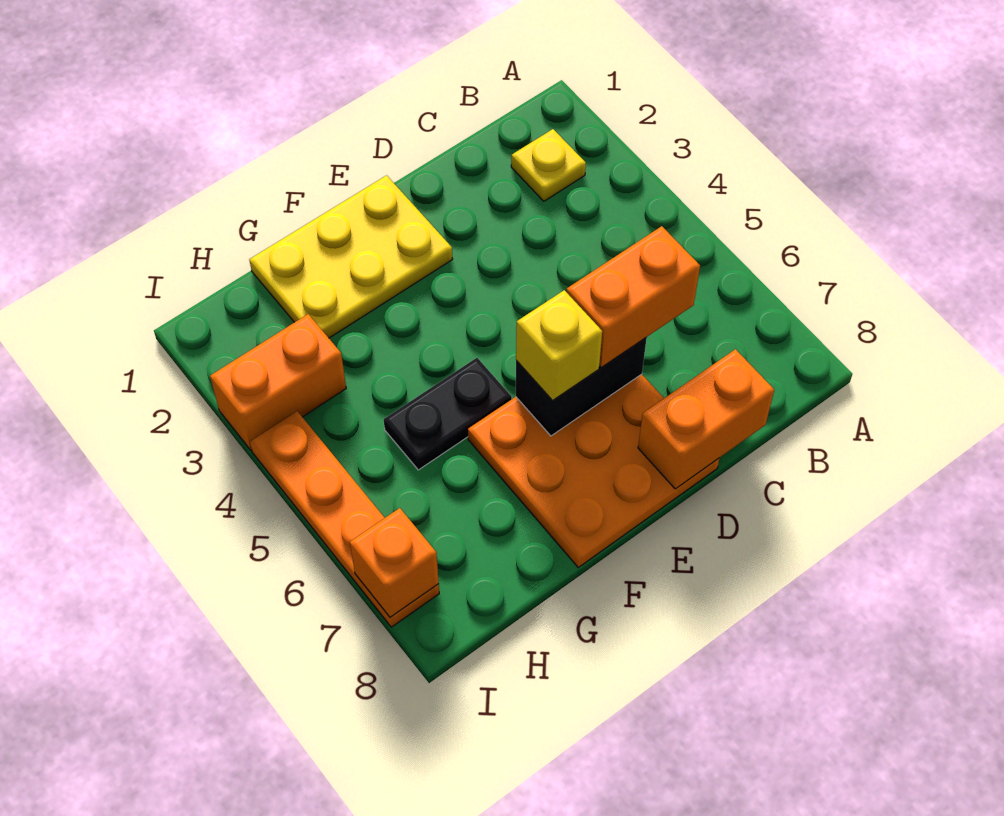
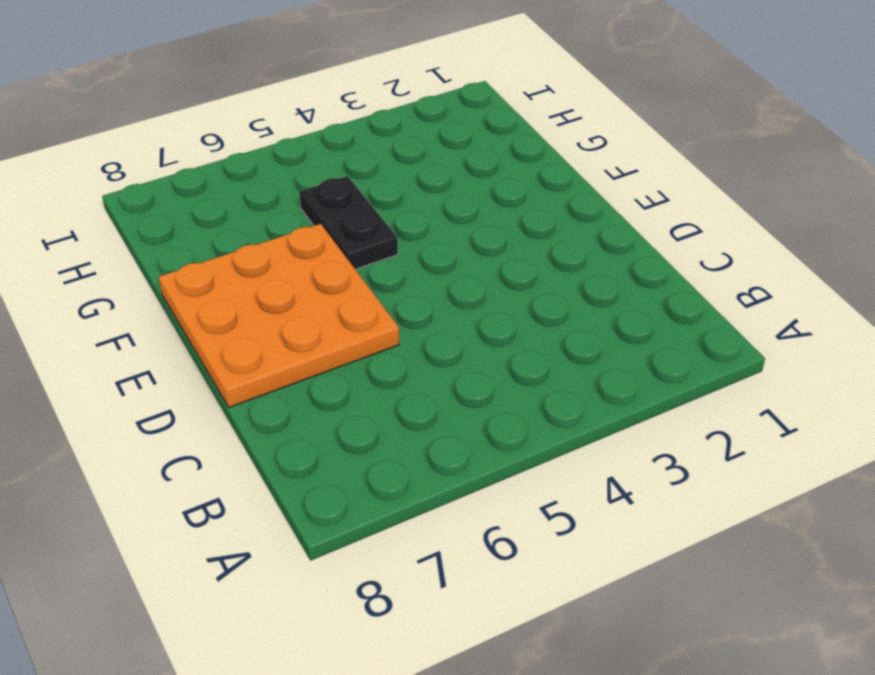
none -> yellow 1x1 plate [511,129,586,201]
none -> yellow 2x3 plate [249,175,453,338]

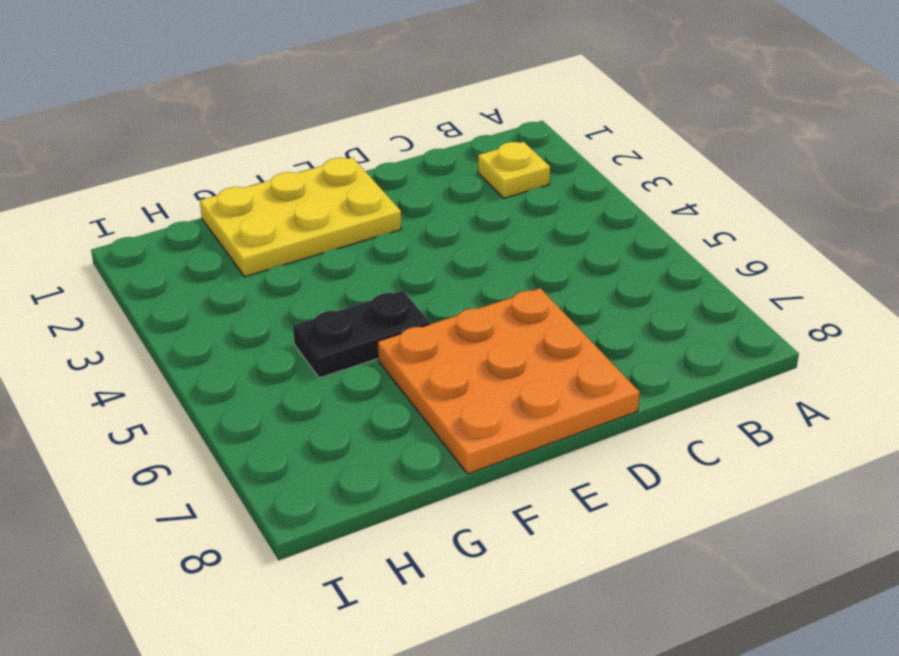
none -> orange 1x2 brick [210,314,346,450]
none -> orange 1x4 plate [250,411,439,627]

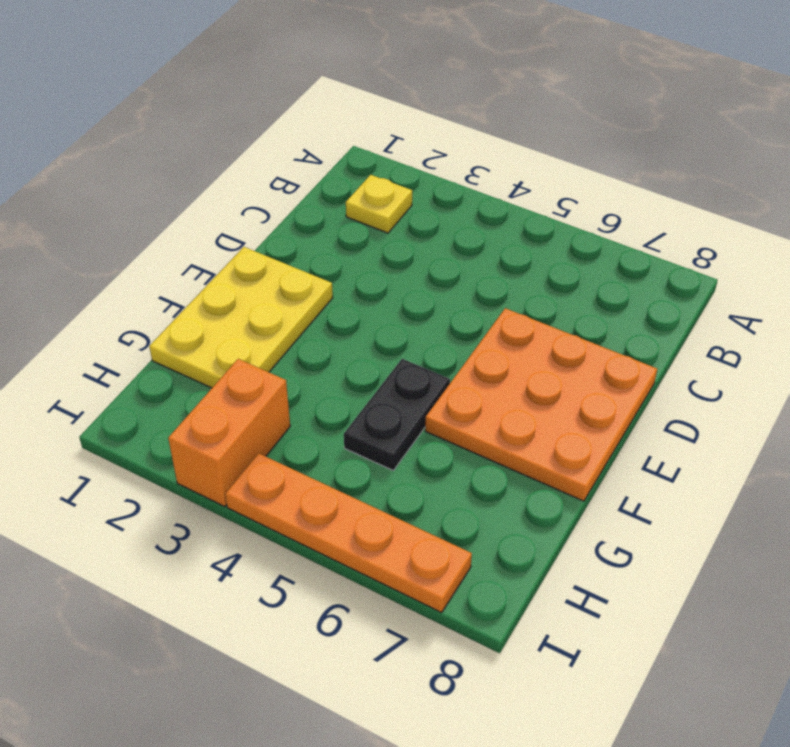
none -> orange 1x2 brick [638,349,774,489]
none -> black 1x2 brick [516,338,647,436]

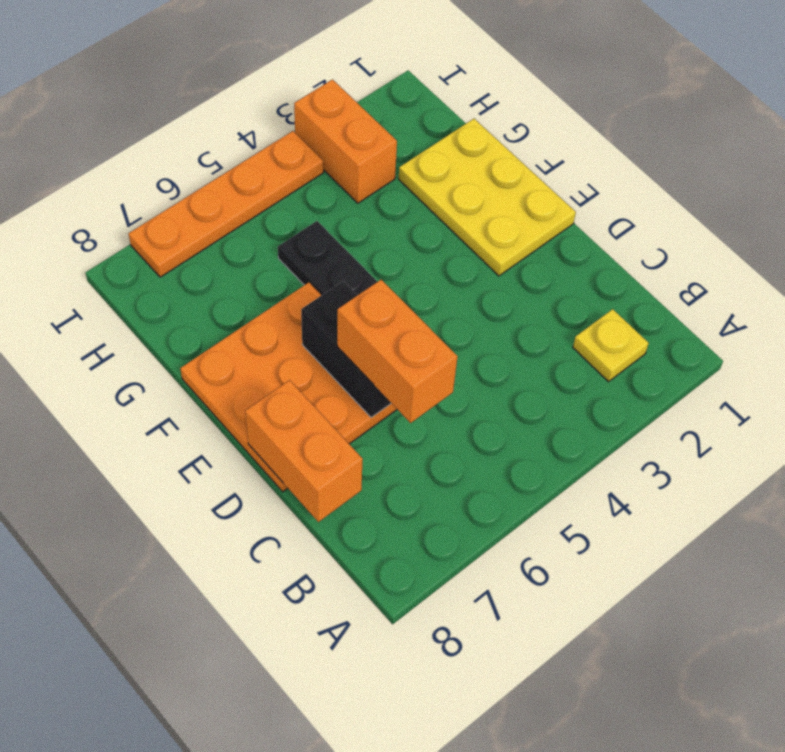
none -> orange 1x1 brick [350,508,439,617]
none -> yellow 1x1 brick [516,290,602,401]

